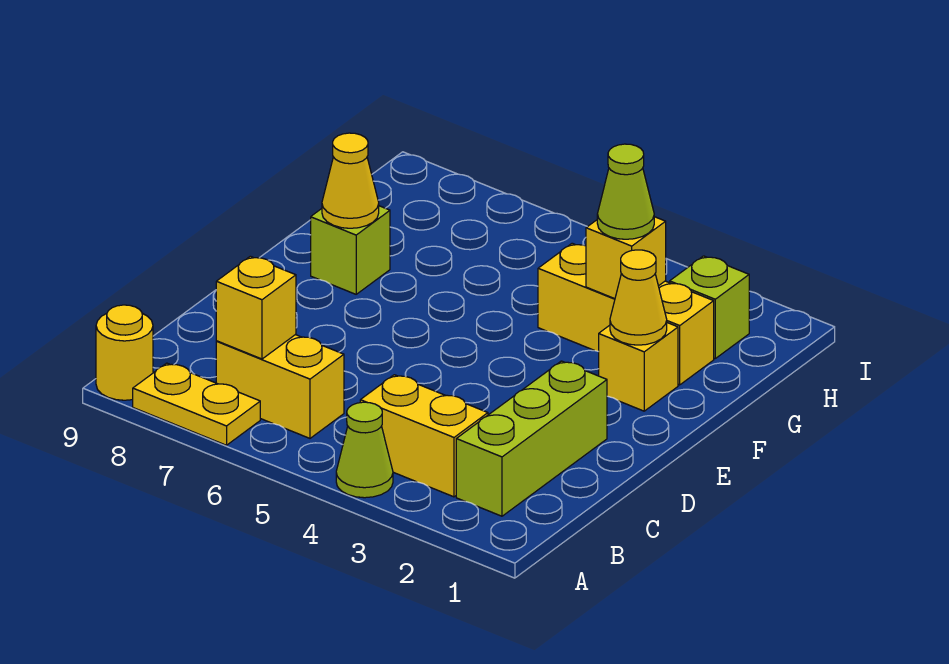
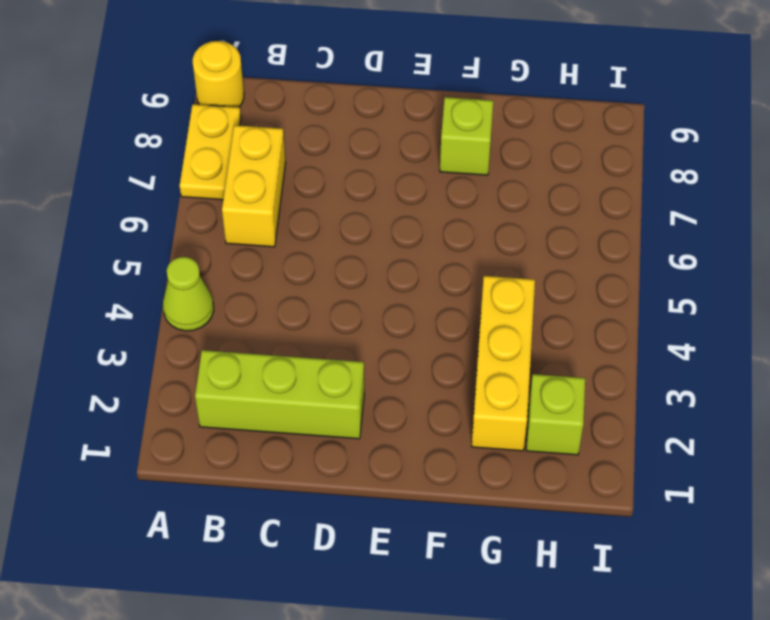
none -> yellow 1x2 brick [360,375,488,497]
none -> yellow 1x1 brick [599,323,678,411]
none -> yellow 1x1 brick [216,256,296,359]

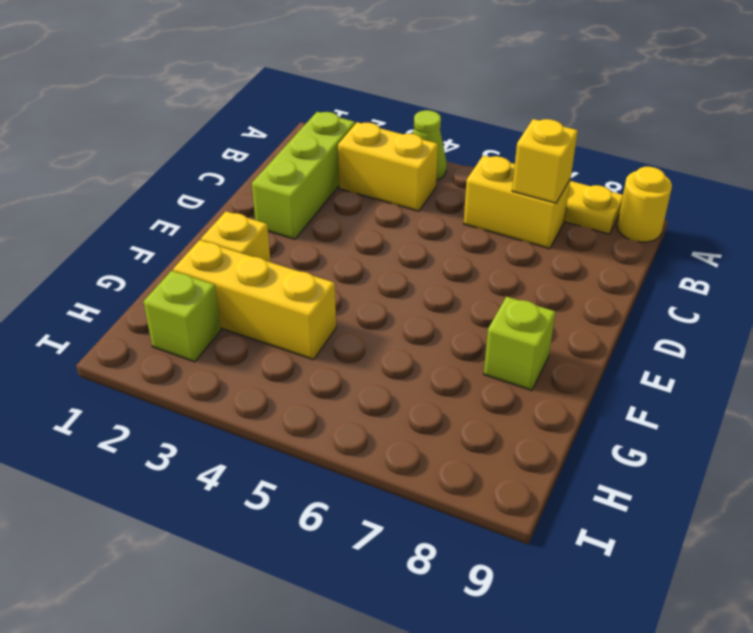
none -> yellow 1x1 cone [610,250,667,345]
none -> yellow 1x1 cone [322,133,379,228]
none -> yellow 1x1 brick [586,217,666,299]

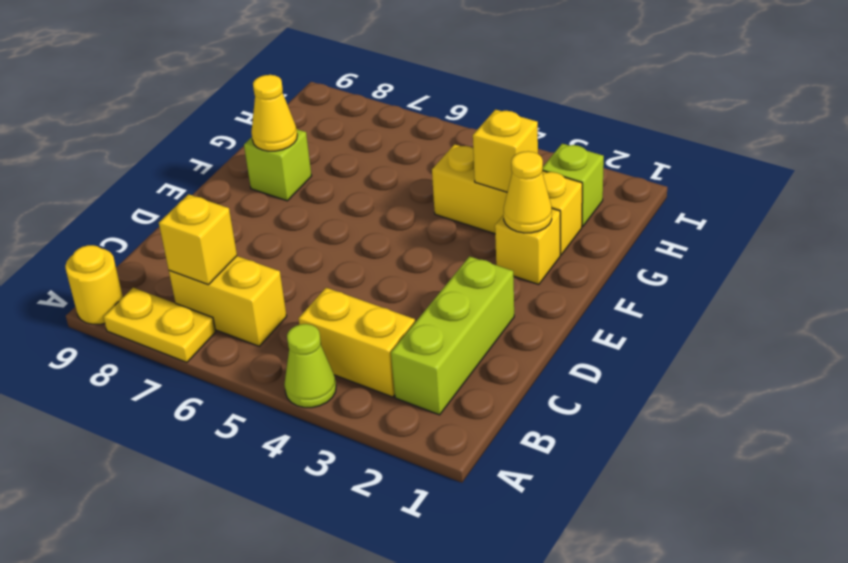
none -> lime 1x1 cone [597,144,654,239]

